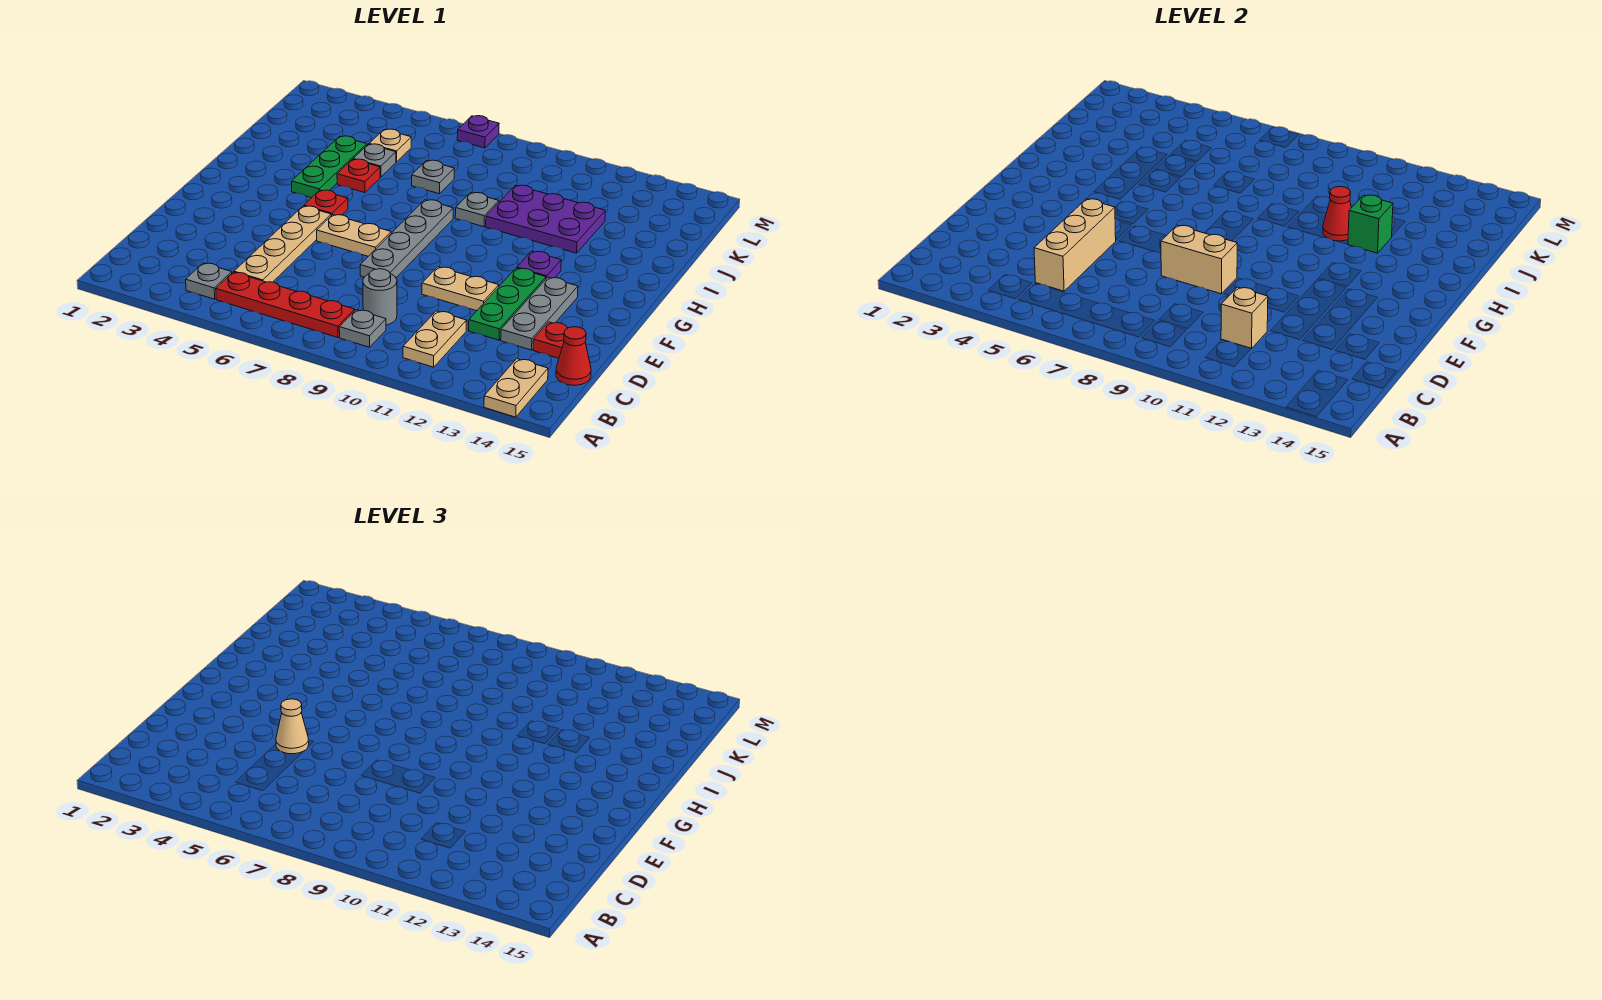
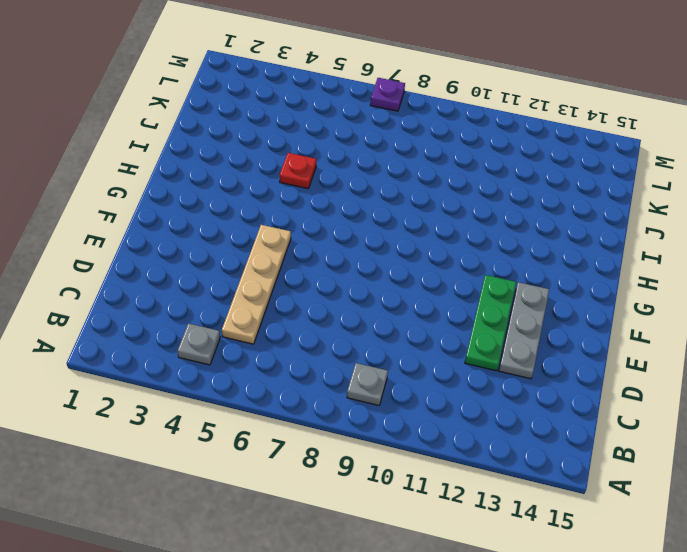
none -> tan 1x2 plate [484,359,548,417]
none -> red 1x4 plate [216,272,355,337]
none -> tan 1x2 plate [403,311,467,367]
none -> grey 1x1 round brick [363,269,397,325]

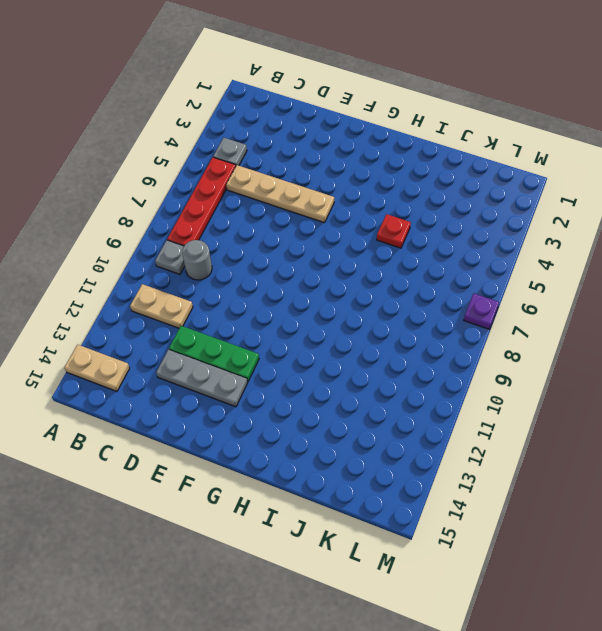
none -> red 1x1 cone [556,327,591,385]
none -> red 1x1 plate [533,322,568,358]
none -> grey 1x4 plate [360,200,453,277]
none -> tan 1x2 plate [422,267,499,311]

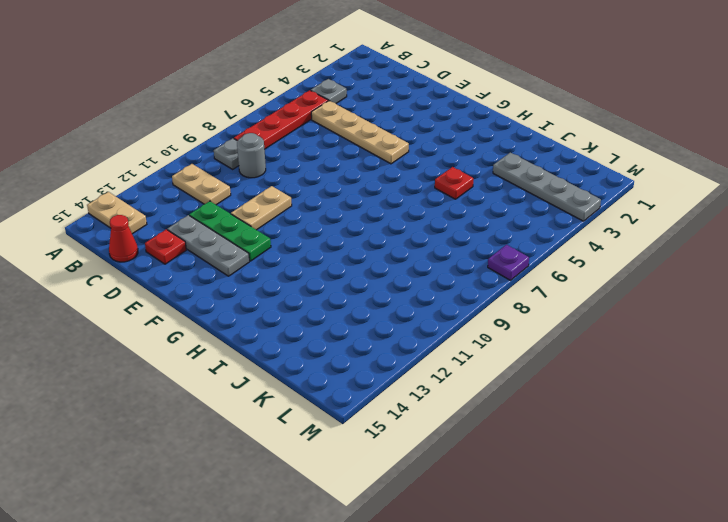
grey 1x4 plate [493,153,601,221] -> grey 1x4 plate moved to [360,200,453,277]
none -> tan 1x2 plate [317,215,391,256]
none -> red 1x1 plate [304,190,348,216]
none -> purple 1x1 plate [517,251,561,278]
none -> green 1x3 plate [292,136,367,198]

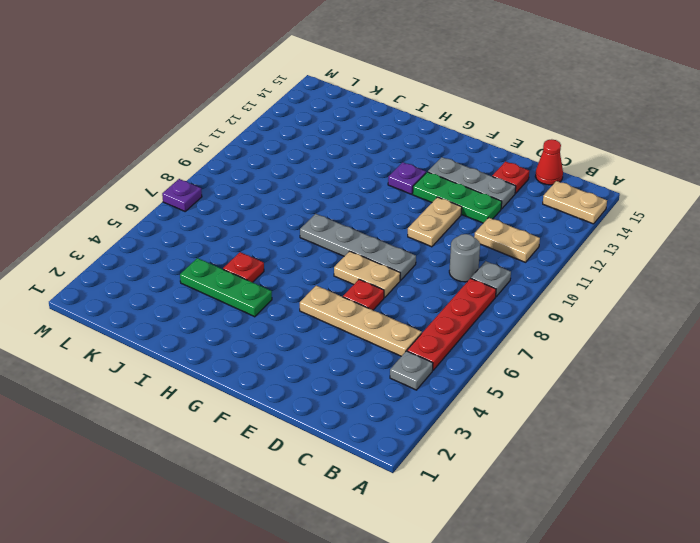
red 1x1 plate [343,279,384,310] -> red 1x1 plate moved to [304,190,348,216]
tan 1x2 plate [334,251,400,298] -> tan 1x2 plate turned to [317,215,391,256]
none -> grey 1x1 plate [455,193,499,227]
none -> purple 2x3 plate [486,185,605,253]
none -> grey 1x1 plate [354,144,396,177]
none -> grey 1x1 plate [412,160,454,194]

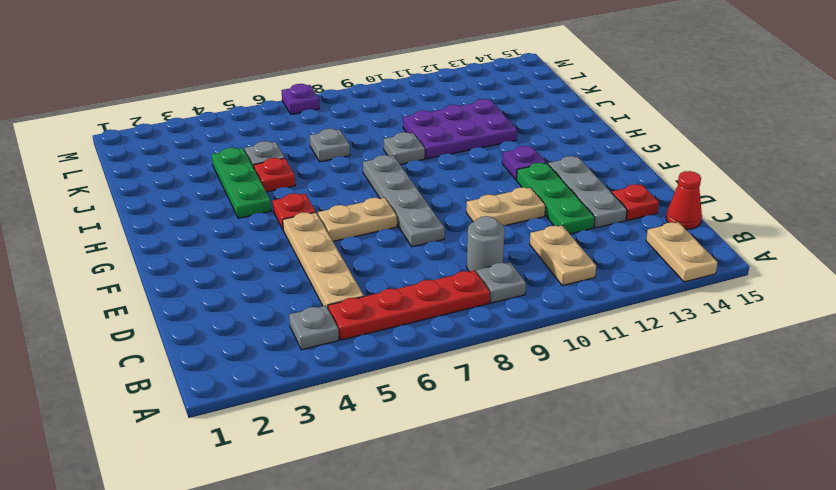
none -> tan 1x1 plate [369,129,411,162]
none -> tan 1x3 brick [1034,199,1116,291]
none -> tan 1x1 brick [1221,287,1268,349]
none -> tan 1x2 brick [1161,225,1237,294]

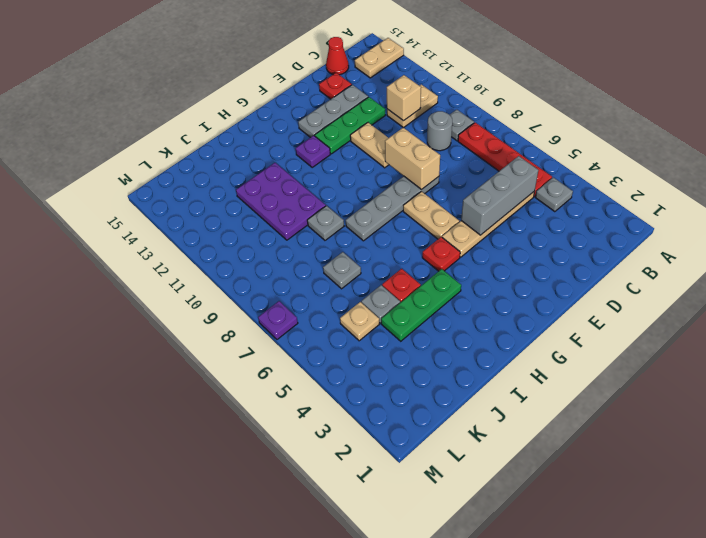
grey 1x3 brick [461,156,538,235] -> tan 1x3 brick [1034,199,1116,291]
none -> red 1x1 cone [1323,187,1351,241]
none -> green 1x1 brick [1348,195,1393,253]
none -> tan 1x1 cone [276,699,309,754]

